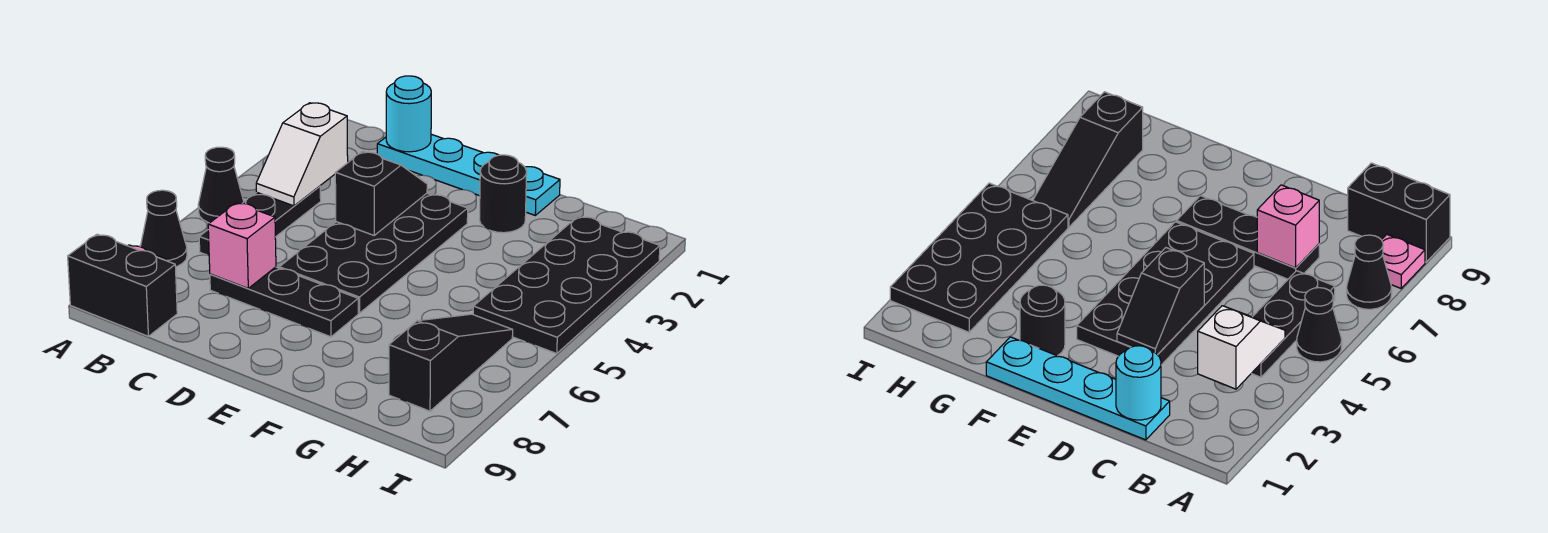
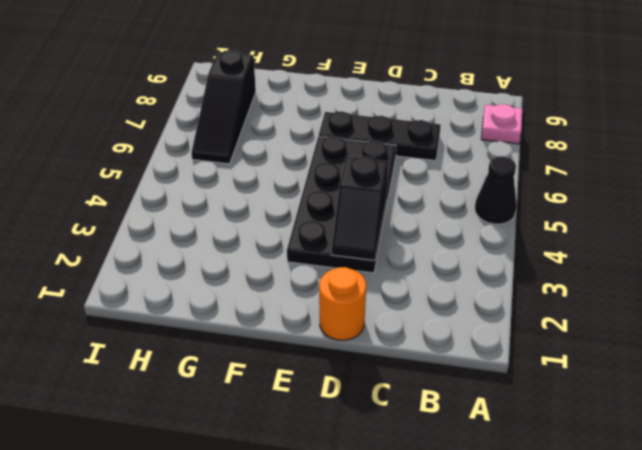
orange 1x1 round brick [319,267,366,340] -> cyan 1x4 plate [377,134,560,215]
none -> black 1x1 cone [140,190,187,267]
none -> black 1x2 brick [68,234,177,336]
none -> black 1x3 plate [199,186,321,256]

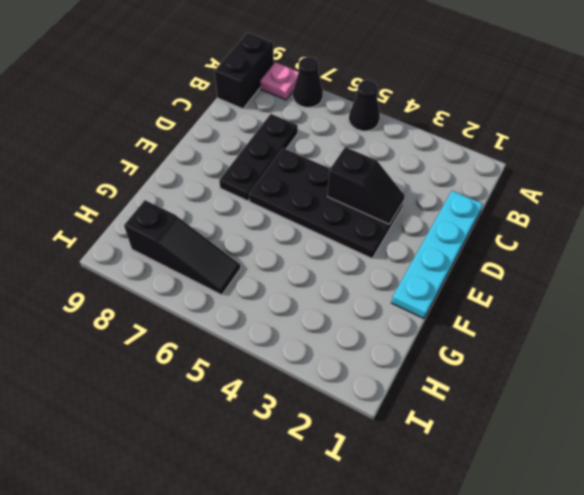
none -> black 1x3 plate [199,186,321,256]
none -> black 1x1 round brick [479,155,527,233]
none -> black 2x4 plate [473,216,660,354]

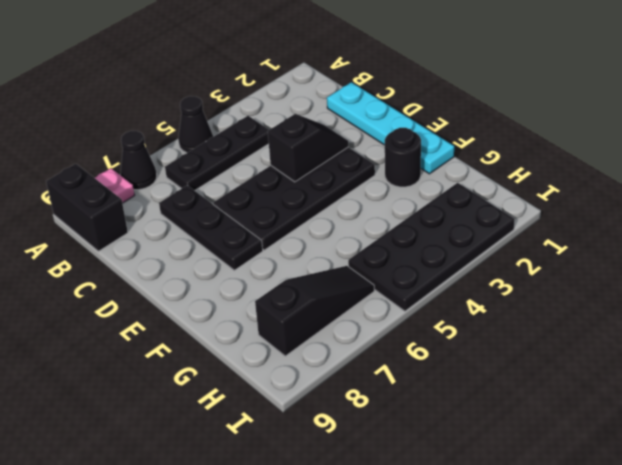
none -> white 1x2 slope [256,103,348,206]
none -> cyan 1x1 round brick [386,76,431,152]
none -> pink 1x1 brick [208,203,276,288]

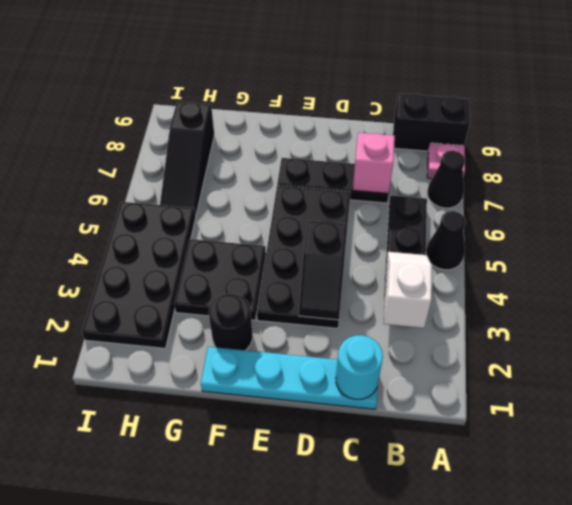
black 2x2 plate [174,239,266,320] -> none

